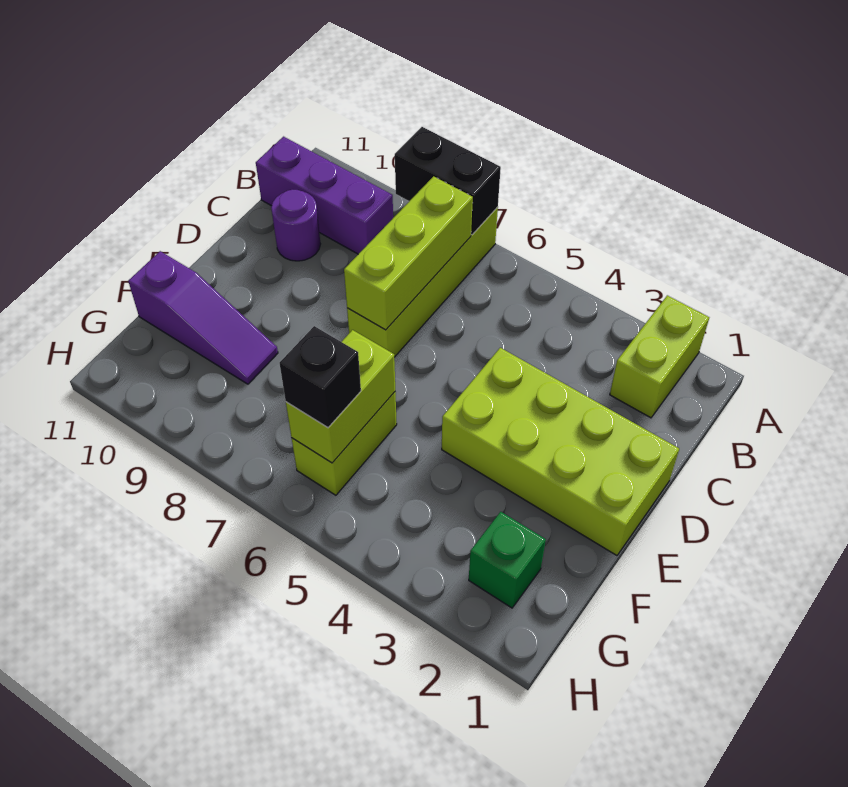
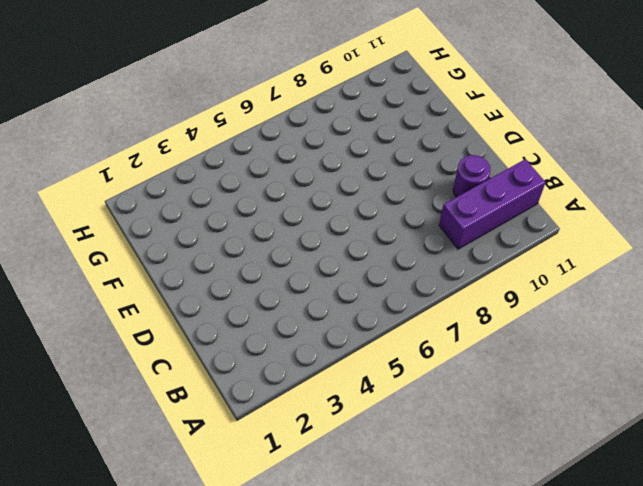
none -> lime 1x2 brick [610,295,709,418]
none -> lime 1x4 brick [347,207,498,357]
none -> lime 2x4 brick [442,348,679,555]

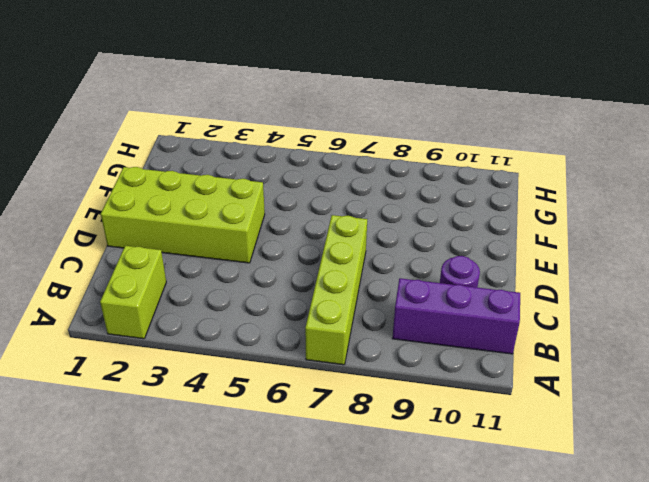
none -> lime 1x2 brick [292,392,397,495]
none -> purple 1x3 slope [128,251,278,384]
none -> green 1x1 brick [469,512,546,608]

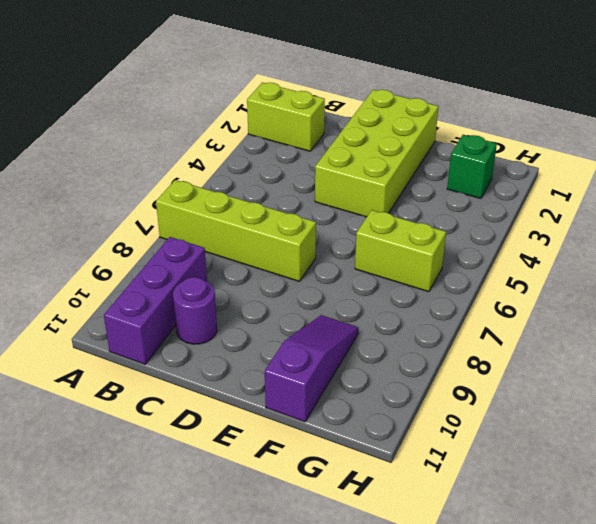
none -> black 1x2 brick [395,127,501,235]
none -> lime 1x3 brick [344,176,473,330]
none -> lime 1x2 brick [286,330,395,463]

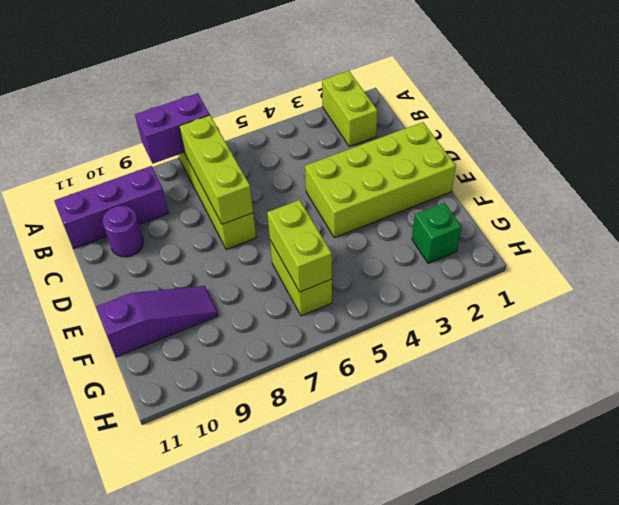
purple 1x2 brick [135,93,210,163] -> black 1x2 brick [395,127,501,235]
none -> black 1x1 brick [280,326,361,428]

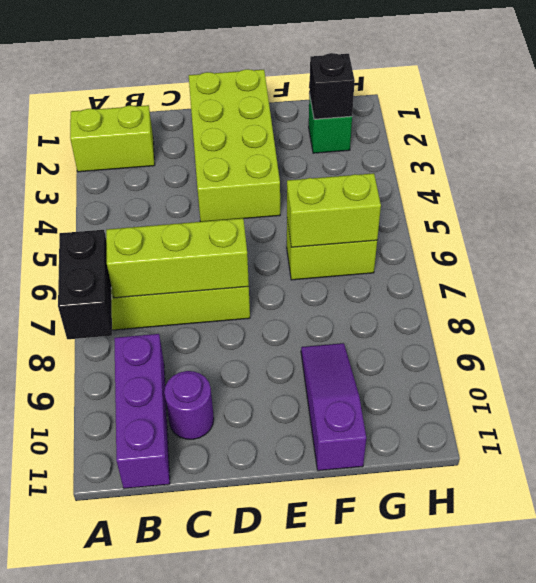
black 1x1 brick [309,53,355,119] -> black 1x1 brick moved to [280,326,361,428]

